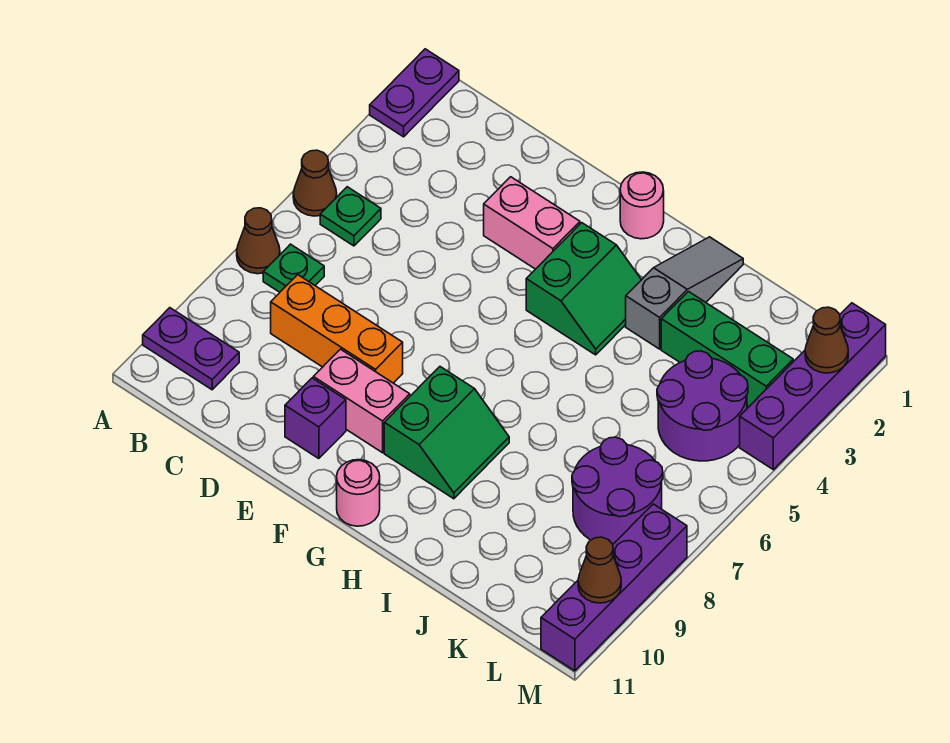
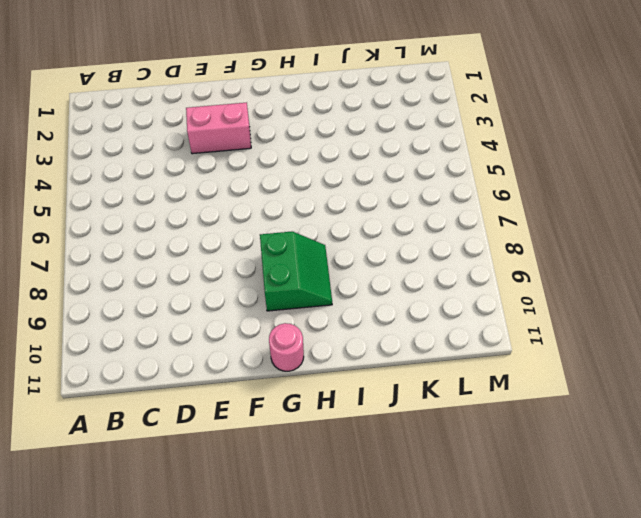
none -> purple 1x2 plate [370,49,459,137]
none -> brown 1x1 cone [293,150,337,216]
none -> brown 1x1 cone [237,208,280,274]

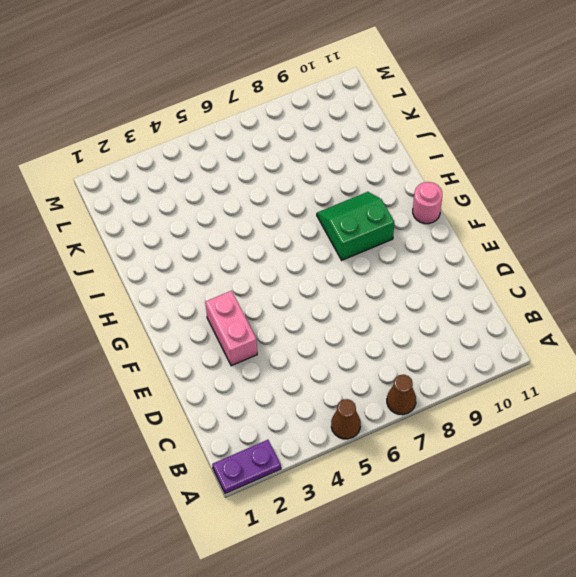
none -> purple 1x2 plate [143,308,239,390]
none -> green 1x1 plate [320,187,381,246]
none -> green 1x1 plate [263,244,324,292]

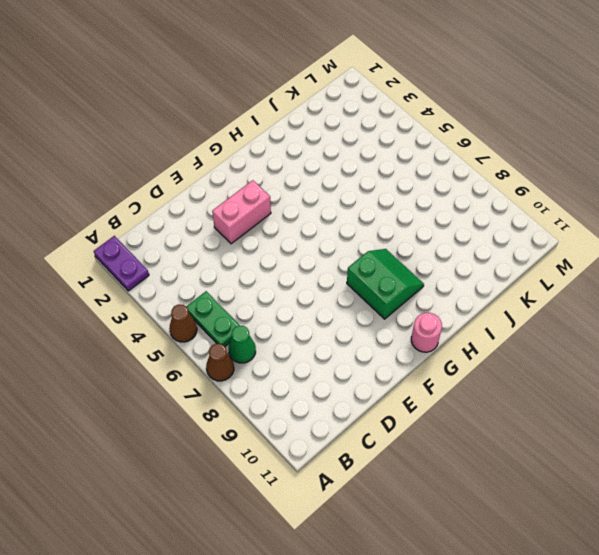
green 1x2 plate [186,291,240,346] -> green 1x1 plate [320,187,381,246]
green 1x1 cone [228,326,256,363] -> green 1x1 plate [263,244,324,292]
none -> purple 1x2 plate [143,308,239,390]
none -> orange 1x3 brick [271,275,403,383]
none -> pink 1x2 brick [313,349,410,453]

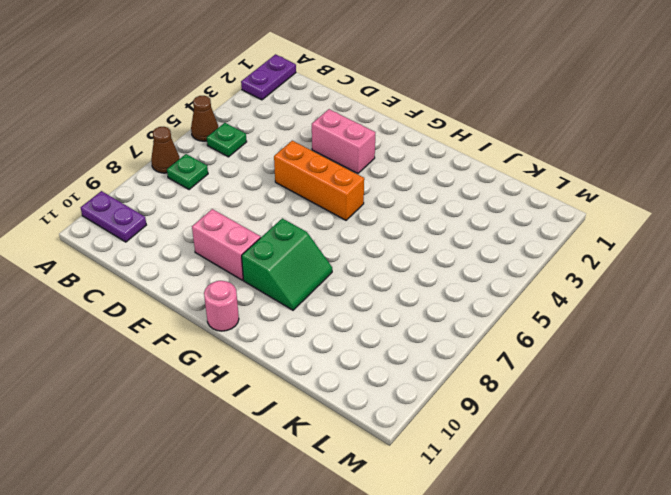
orange 1x3 brick [274,141,364,220] -> orange 1x3 brick moved to [271,275,403,383]
none -> purple 1x1 brick [285,378,346,459]
none -> pink 1x1 round brick [620,172,664,239]
none -> green 2x2 slope [526,223,641,355]

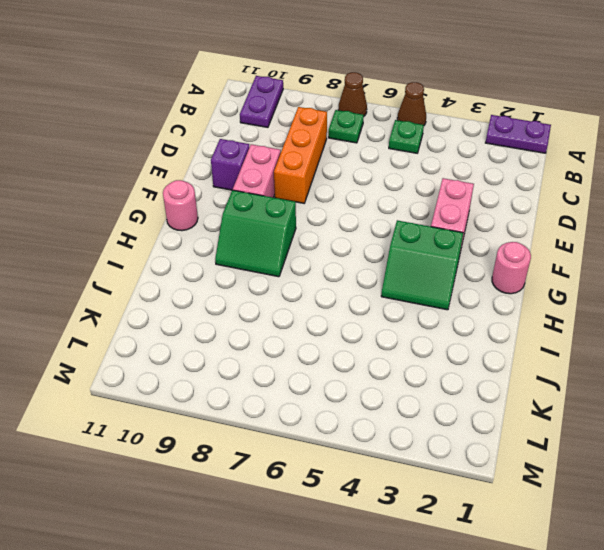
none -> grey 1x3 slope [626,237,743,349]
none -> green 1x3 brick [661,292,793,407]
none -> purple 2x2 round brick [657,351,748,461]

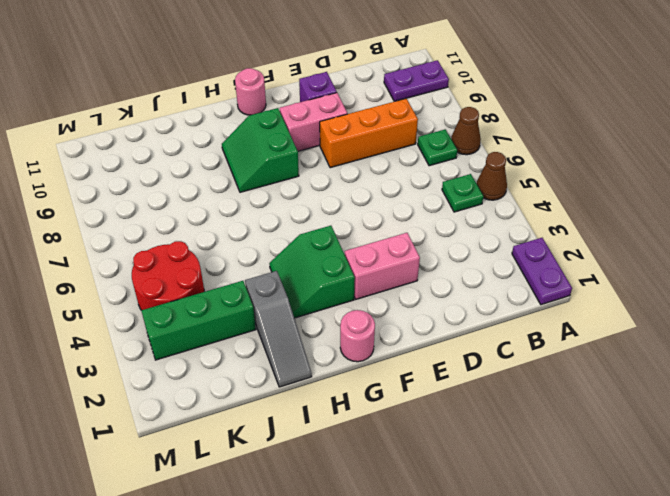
red 2x2 round brick [132,241,204,310] -> purple 2x2 round brick [657,351,748,461]
none -> purple 2x2 round brick [572,437,663,544]
none -> purple 1x4 brick [740,303,886,470]
none -> purple 1x4 brick [541,504,687,671]

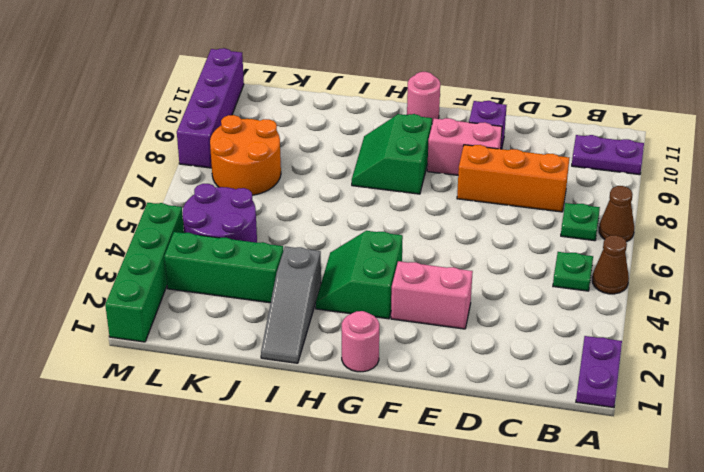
orange 2x2 round brick [210,115,281,195] -> purple 2x2 round brick [572,437,663,544]
green 1x4 brick [105,203,184,342] -> purple 1x4 brick [740,303,886,470]
none -> brown 1x1 cone [805,307,848,373]
none -> brown 1x1 cone [578,537,621,603]

